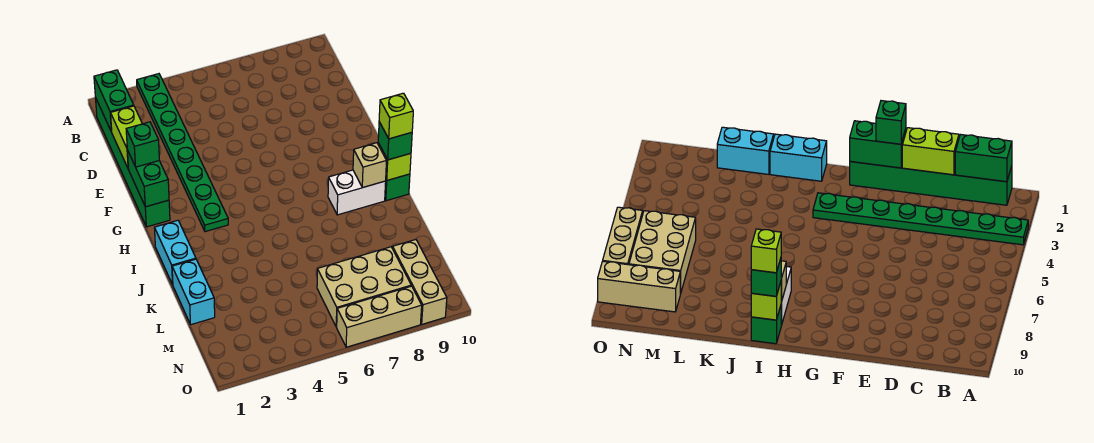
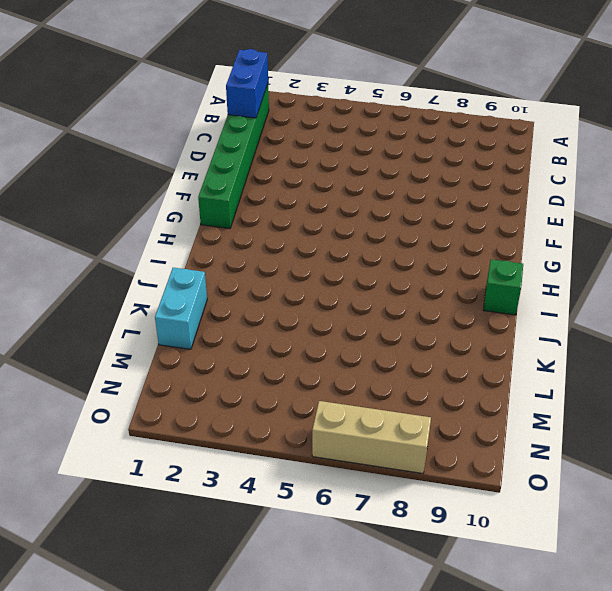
blue 1x2 brick [226,49,268,118] -> green 1x2 brick [94,70,134,132]
none -> green 1x8 plate [137,74,228,232]
none -> cyan 1x2 brick [154,220,196,285]
none -> white 1x2 brick [328,170,386,215]

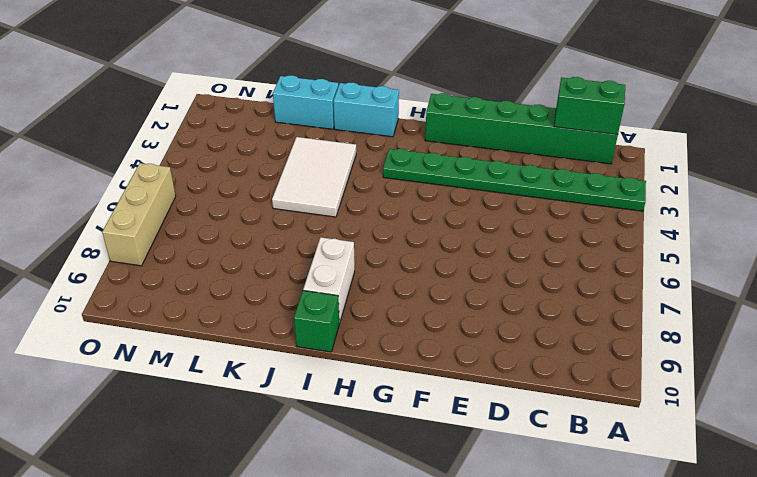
white 2x3 tile [272,137,356,217] -> none
none -> tan 2x3 brick [317,247,411,327]
none -> tan 1x3 brick [392,240,447,324]
none -> lime 1x2 brick [111,106,142,169]

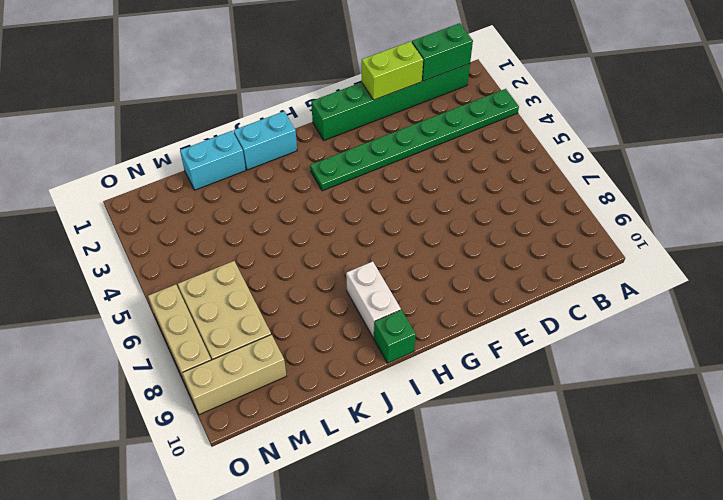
none -> green 1x2 brick [127,150,169,207]
none -> tan 1x1 brick [353,143,386,188]
none -> lime 1x1 brick [378,143,411,180]

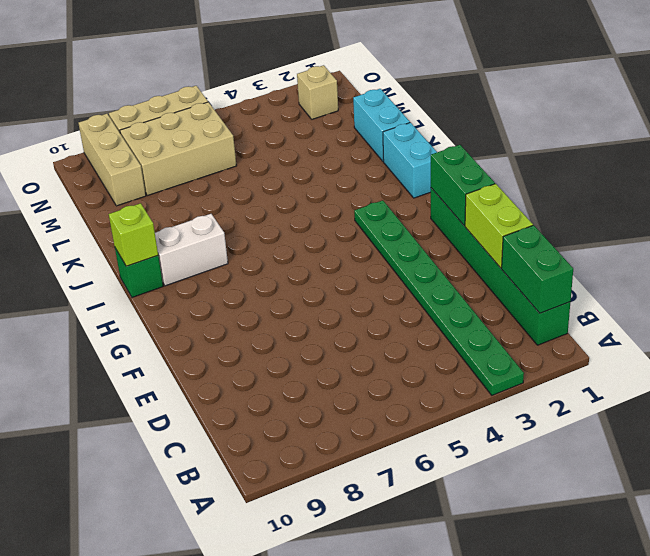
tan 1x1 brick [297,65,338,119] -> tan 1x1 brick moved to [353,143,386,188]
none -> green 1x1 brick [126,122,159,167]
none -> green 1x1 brick [378,122,412,160]
none -> lime 1x1 brick [379,93,413,139]

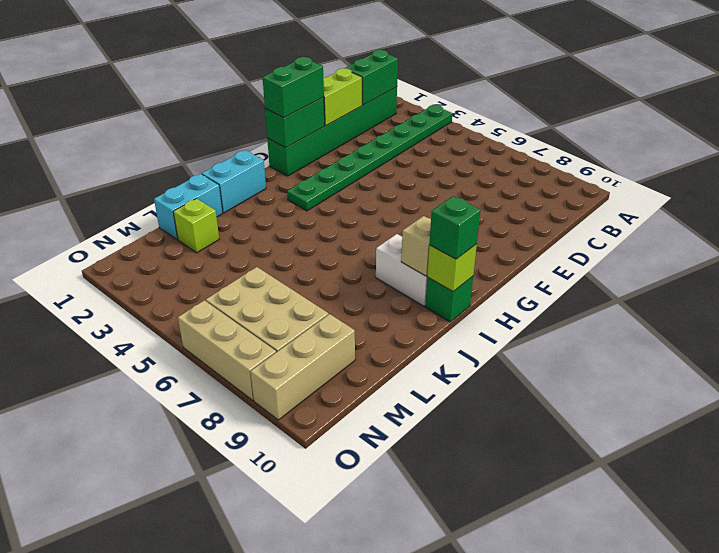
green 1x2 brick [263,57,324,118] -> green 1x1 brick [126,122,159,167]
lime 1x1 brick [173,199,219,253] -> lime 1x1 brick moved to [379,93,413,139]

